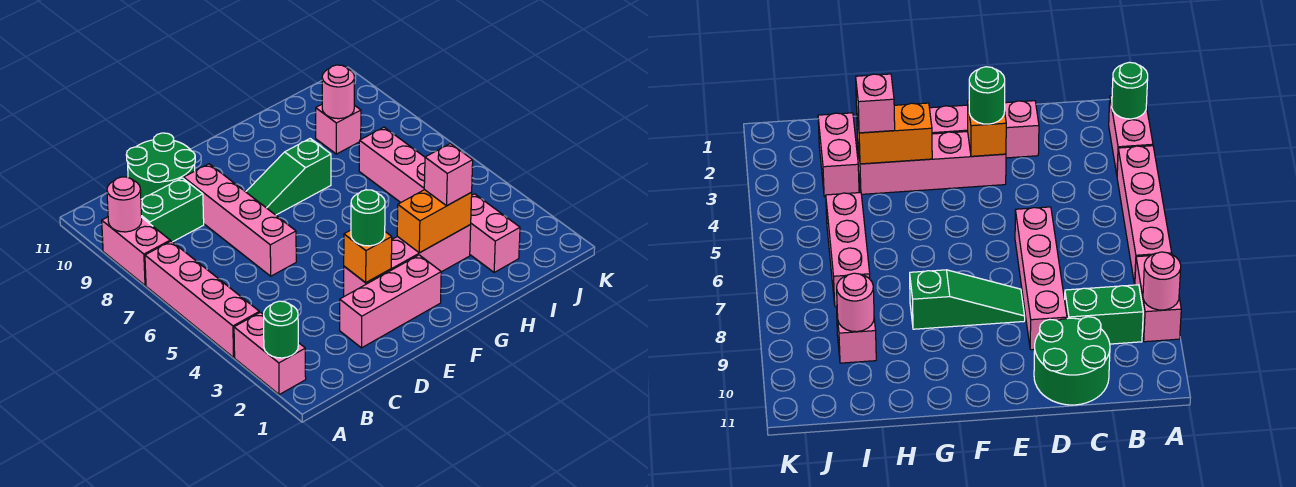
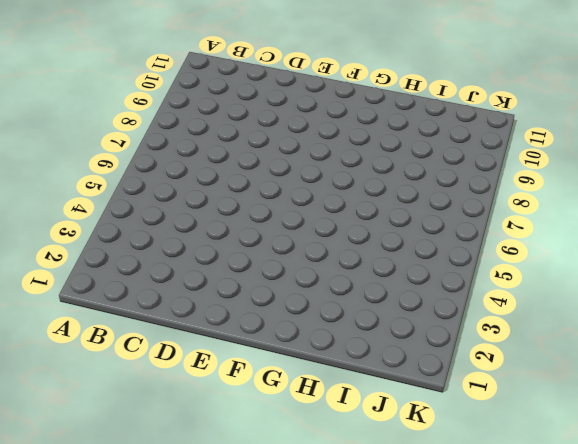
none -> pink 1x2 brick [234,312,306,395]
none -> pink 1x4 brick [145,241,259,357]
none -> pink 1x2 brick [102,217,170,286]

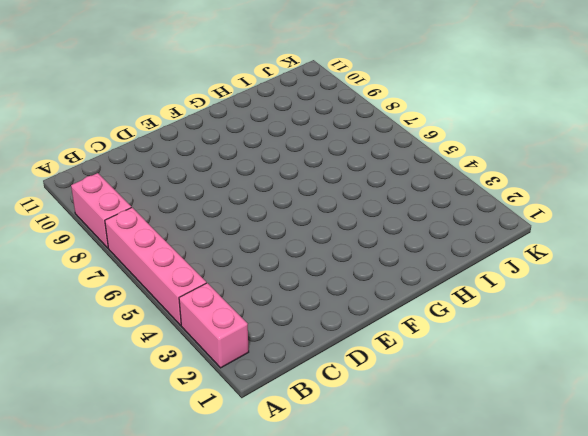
none -> green 1x2 brick [141,178,204,242]
none -> green 2x2 round brick [126,133,195,199]
none -> pink 1x3 brick [340,255,441,348]

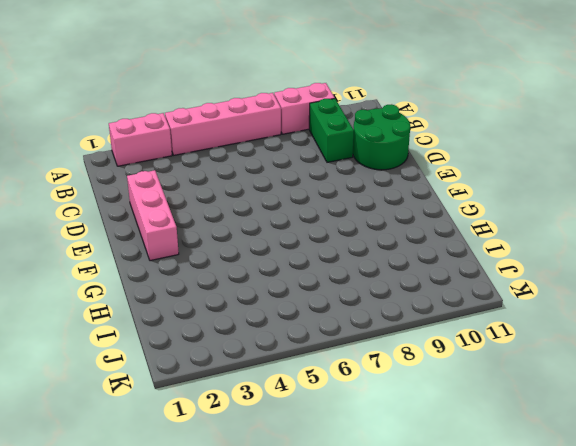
none -> pink 1x4 brick [184,164,296,276]
none -> pink 1x4 brick [344,225,471,296]
none -> green 1x3 slope [246,139,331,215]

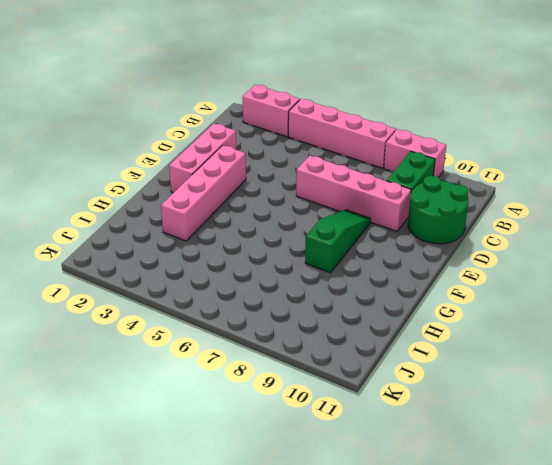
none -> pink 1x2 brick [470,194,520,272]
none -> pink 1x3 brick [359,127,425,202]
none -> pink 1x1 brick [316,105,361,154]

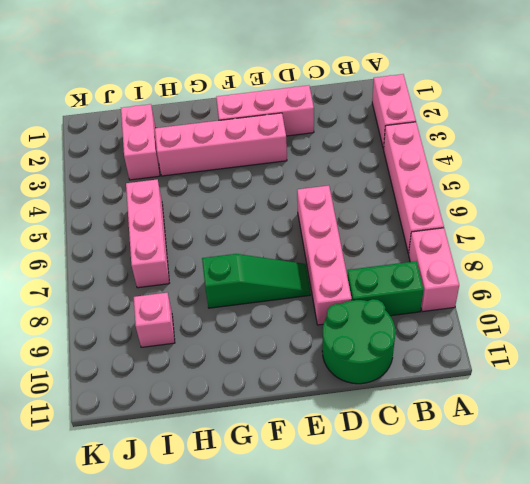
none -> green 1x1 round brick [263,301,298,358]
none -> pink 1x1 round brick [107,177,142,232]
none -> orange 1x1 brick [344,230,392,283]

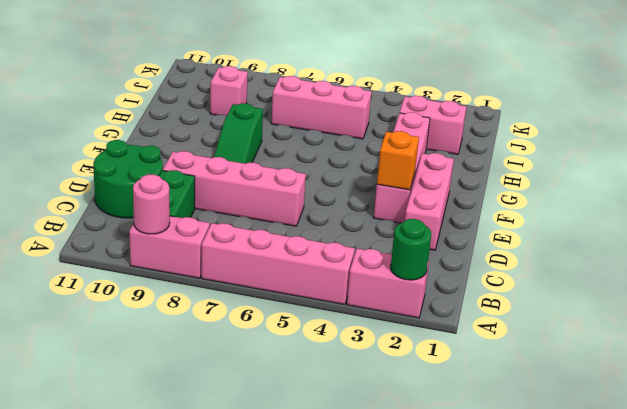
none -> orange 1x2 brick [397,190,472,253]
none -> pink 1x1 round brick [322,65,355,119]
none -> green 1x1 round brick [351,190,385,246]

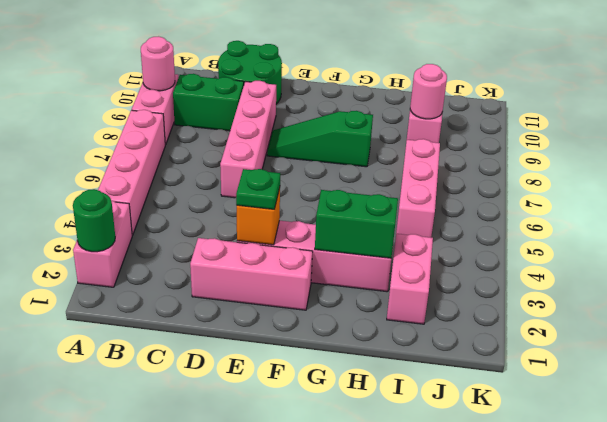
green 1x1 plate [236,169,280,209] -> green 1x1 round brick [351,190,385,246]
green 1x2 brick [315,190,398,258] -> orange 1x2 brick [397,190,472,253]
none -> pink 1x1 brick [424,144,473,206]

